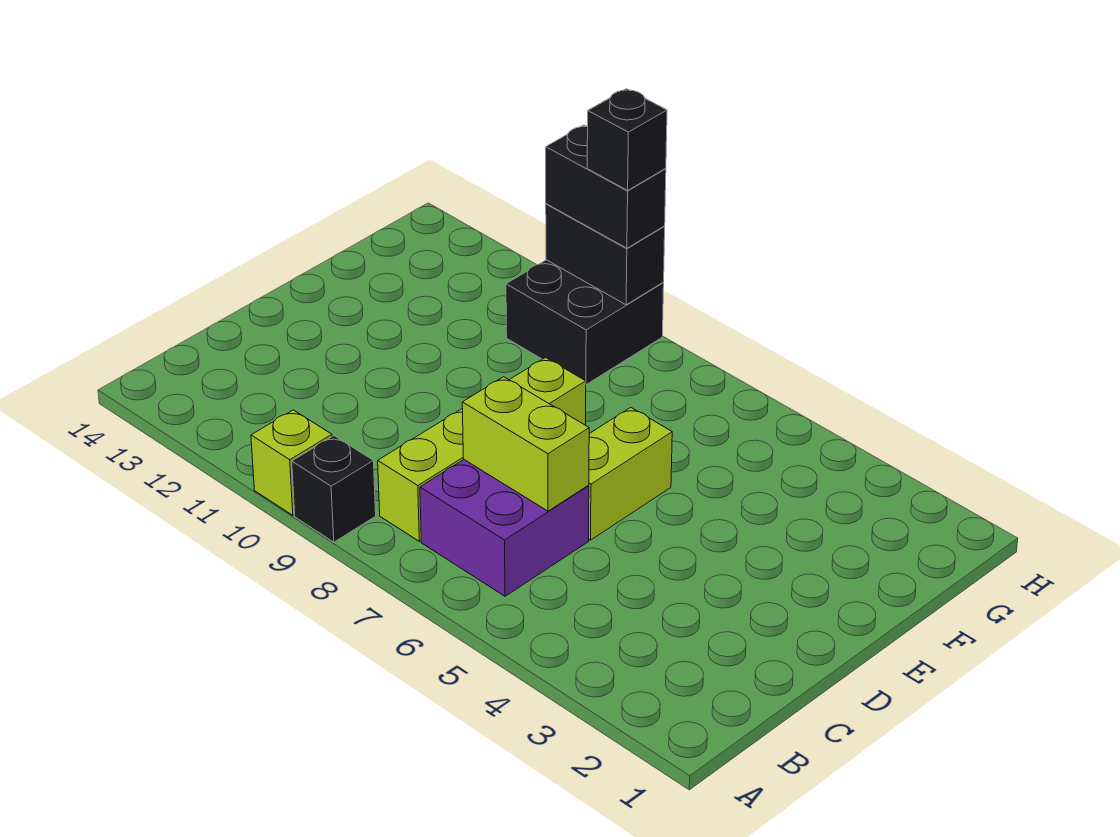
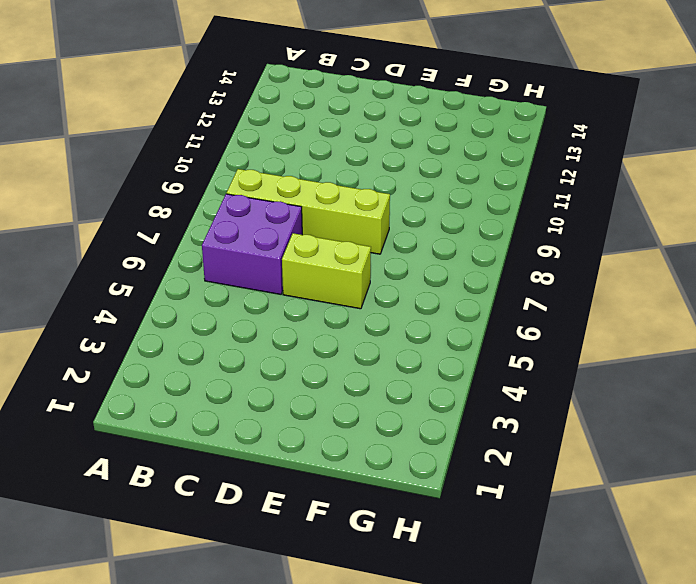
none -> black 1x1 brick [292,436,376,542]
none -> lime 1x1 brick [251,410,332,515]

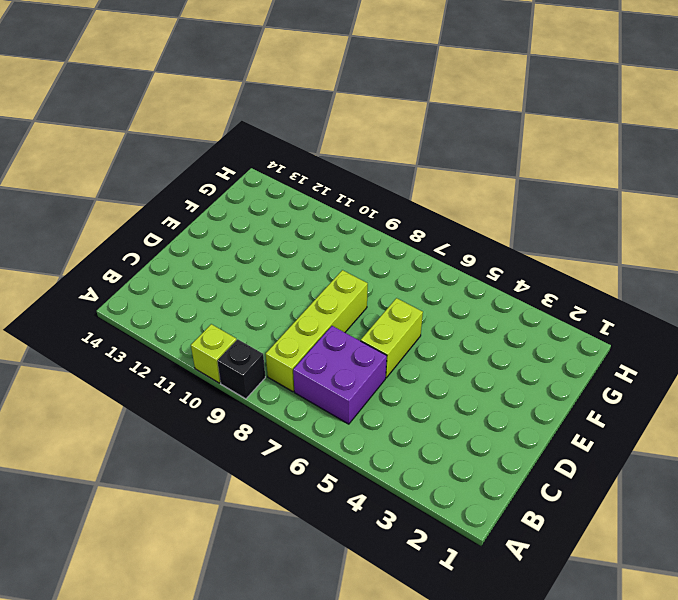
none -> black 2x2 brick [506,260,664,385]
none -> lime 1x2 brick [462,377,589,511]

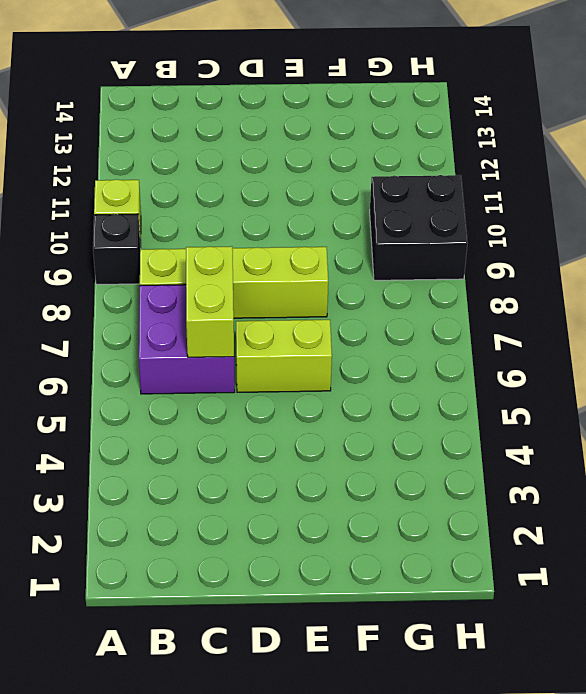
none -> black 1x2 brick [546,204,665,305]
none -> black 1x2 brick [546,125,666,248]

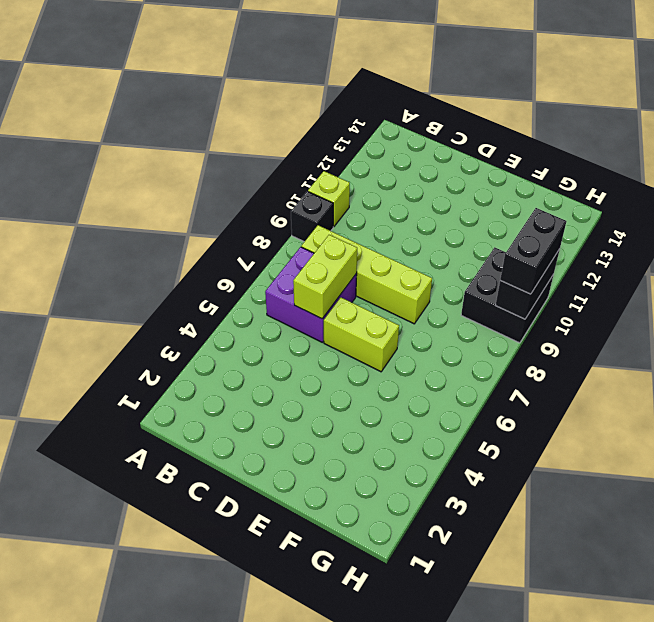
none -> black 1x1 brick [587,89,667,190]

